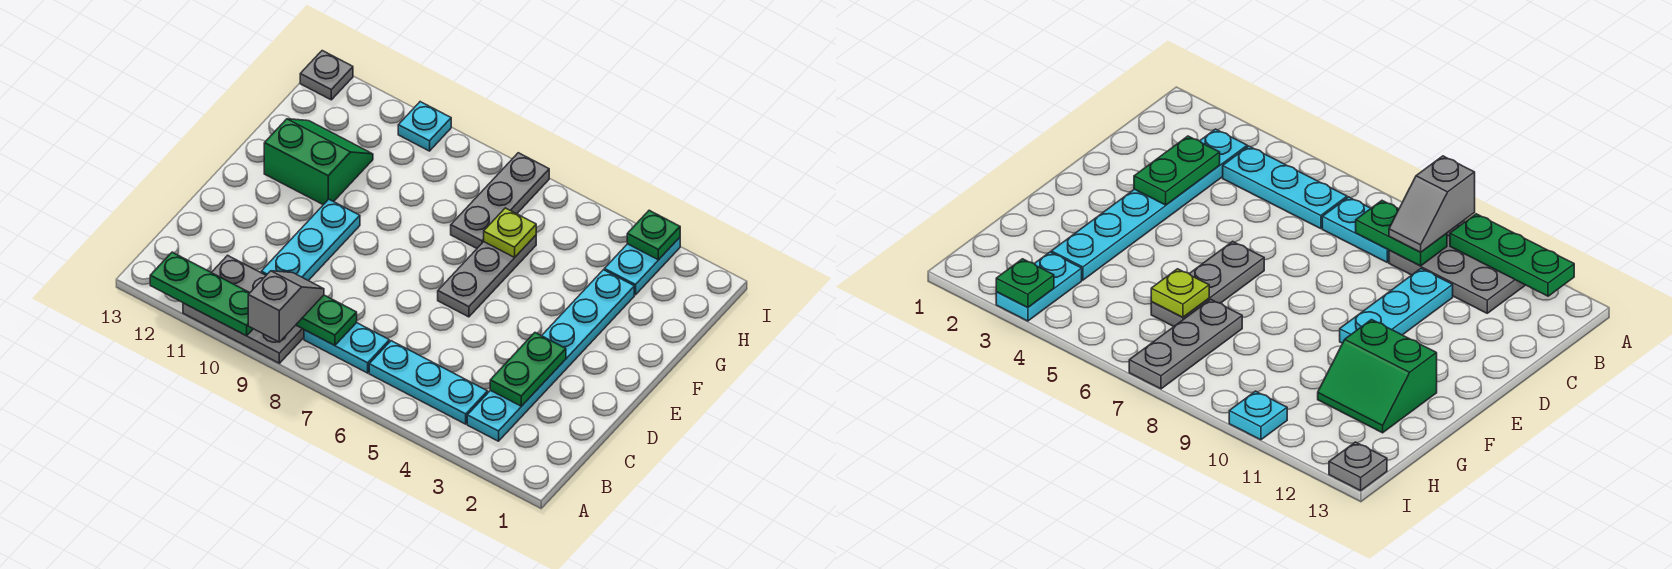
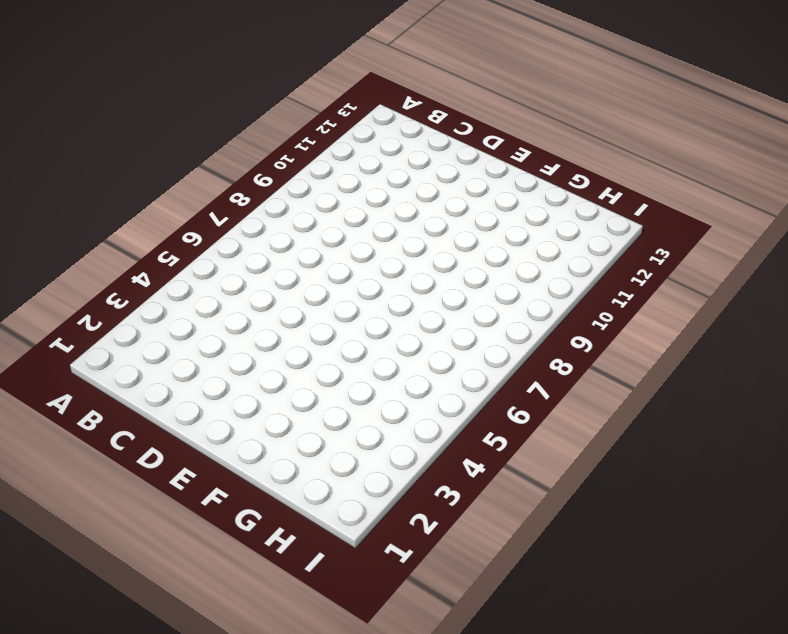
none -> grey 2x3 plate [183,255,304,363]
none -> cyan 1x6 plate [467,270,634,441]
none -> cyan 1x3 plate [369,341,488,424]

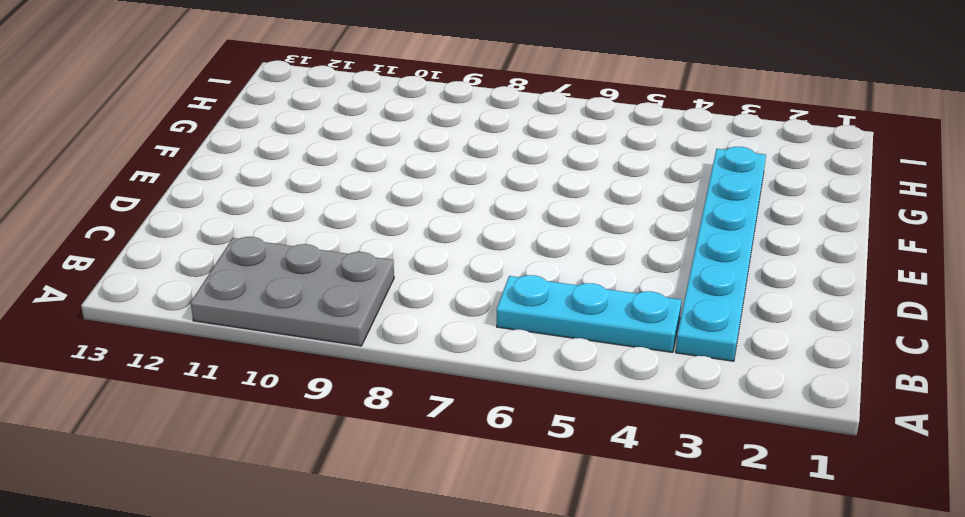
none -> cyan 1x2 plate [304,323,389,373]
none -> cyan 1x3 plate [261,199,360,281]
none -> grey 1x3 plate [438,235,536,317]

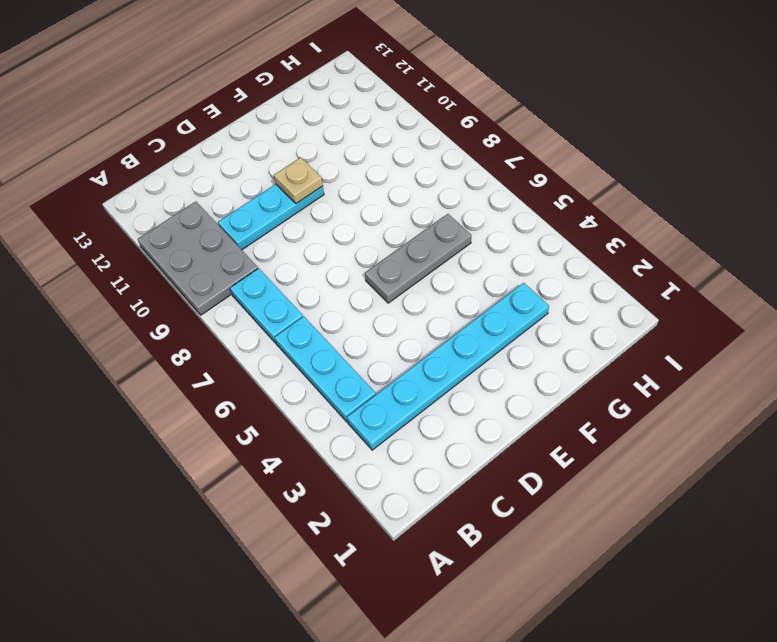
tan 1x1 plate [274,157,323,204] -> none
none -> green 2x2 slope [264,119,373,205]
none -> grey 1x3 plate [451,153,549,248]
none -> cyan 1x2 plate [604,238,680,295]

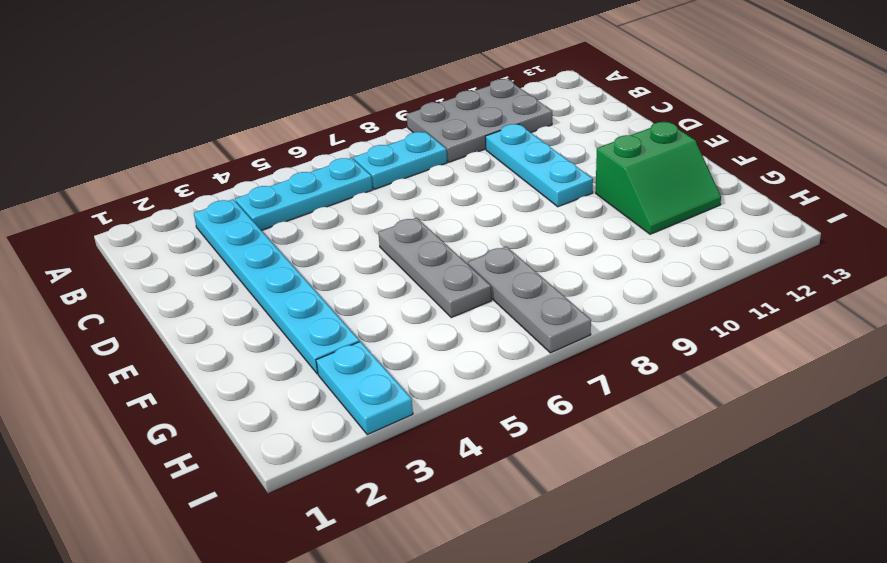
none -> cyan 1x1 plate [398,102,451,151]
none -> grey 1x1 plate [300,51,353,100]
none -> green 1x3 plate [150,252,253,336]

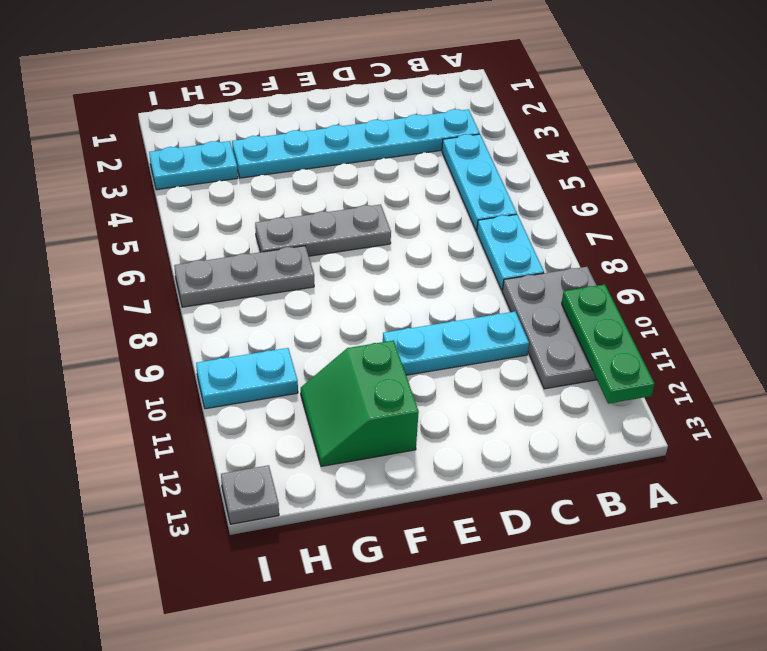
cyan 1x2 plate [196,348,298,409] -> cyan 1x1 plate [398,102,451,151]
none -> green 1x2 plate [296,295,357,346]
none -> green 1x2 plate [490,333,566,406]
none -> lime 1x1 plate [484,208,536,257]

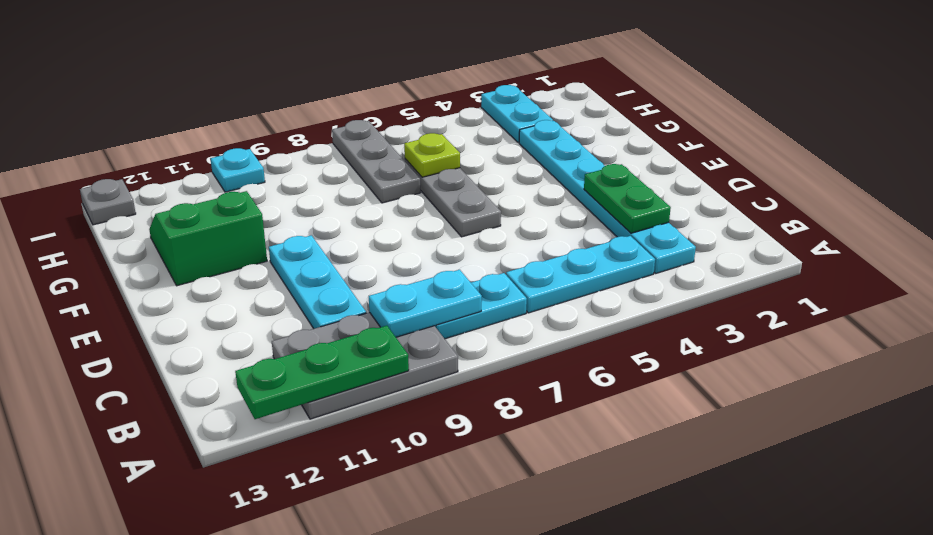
cyan 1x2 plate [369,270,482,337] -> green 1x2 plate [296,295,357,346]
none -> green 1x1 plate [627,210,680,260]
none -> grey 1x2 slope [248,271,324,342]

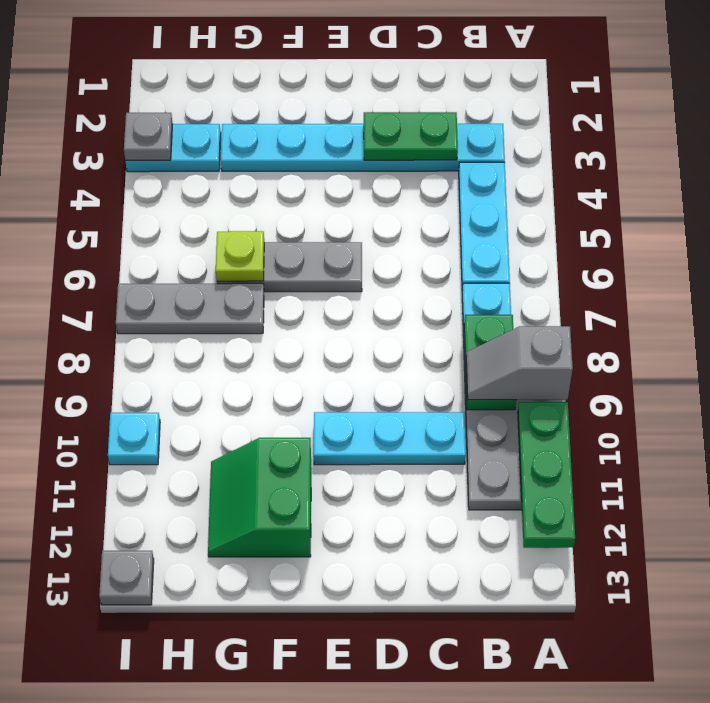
grey 1x1 plate [124,113,172,161] -> green 1x1 plate [627,210,680,260]

